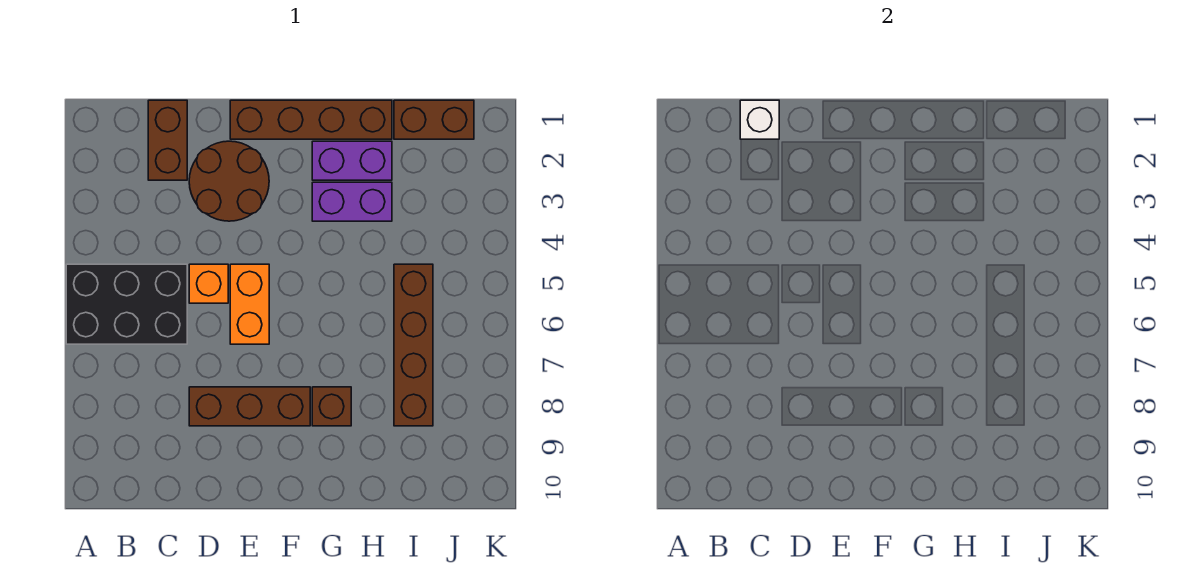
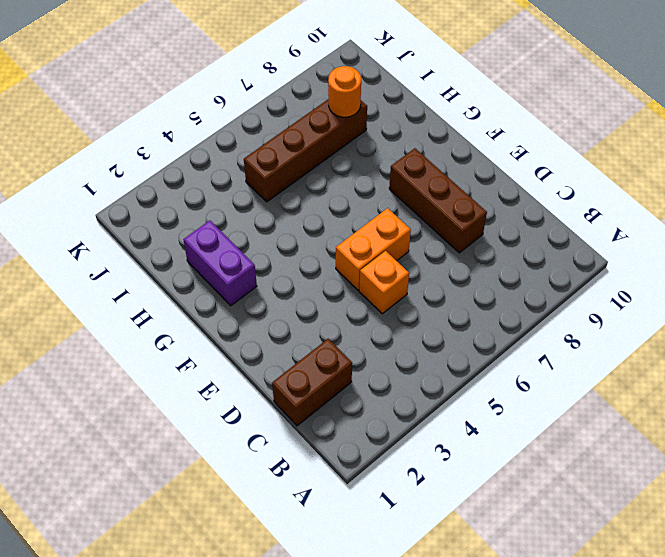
orange 1x1 round brick [328,66,361,117] -> none
none -> black 2x3 brick [66,264,187,344]
none -> brown 2x2 round brick [189,141,269,221]
none -> brown 1x4 brick [230,100,392,139]

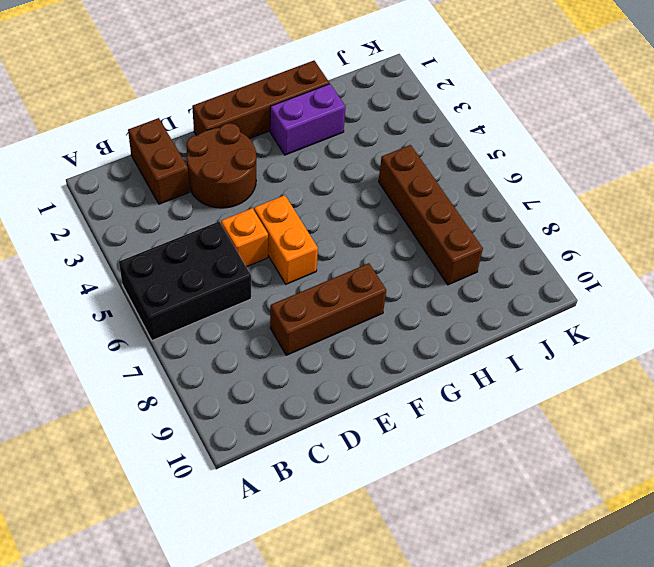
none -> purple 1x2 brick [312,182,392,221]
none -> brown 1x1 brick [312,387,351,426]
none -> brown 1x2 brick [394,100,474,139]

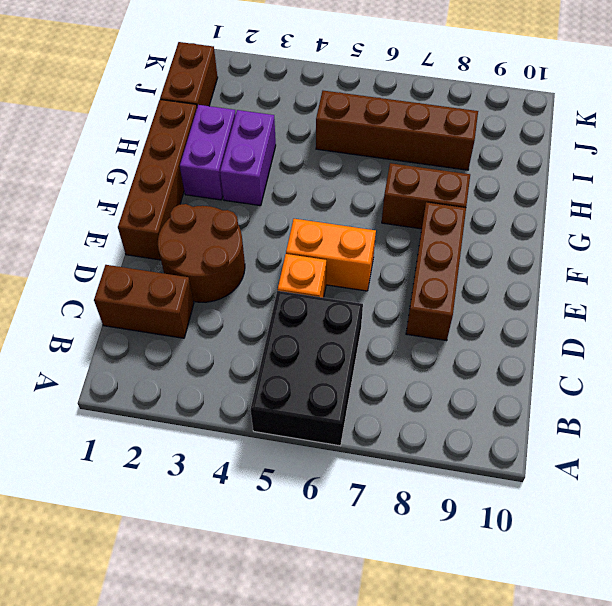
brown 1x2 brick [382,163,470,229] -> brown 1x1 brick [312,387,351,426]
none -> white 1x1 brick [740,100,779,139]

